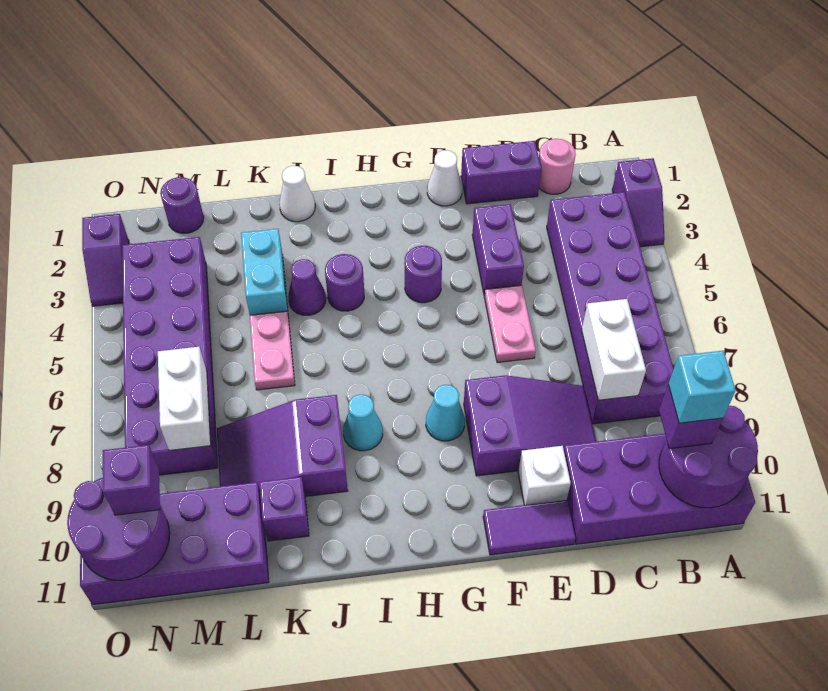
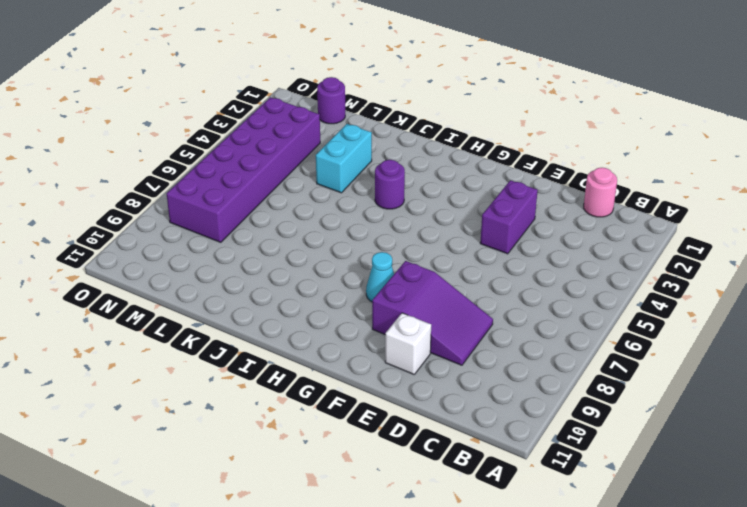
none -> purple 1x2 slope [612,158,665,247]
none -> purple 2x4 brick [564,434,755,544]
none -> purple 2x6 brick [547,192,674,424]
none -> purple 1x2 brick [461,141,541,204]

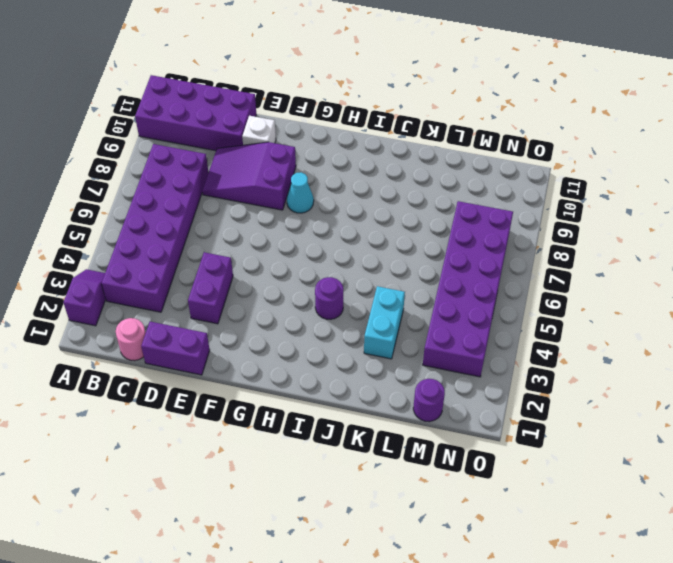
none -> pink 1x2 plate [484,285,536,363]
none -> purple 1x2 tile [483,500,576,555]
none -> white 1x1 cone [427,150,462,206]
none -> purple 1x1 round brick [405,246,442,303]

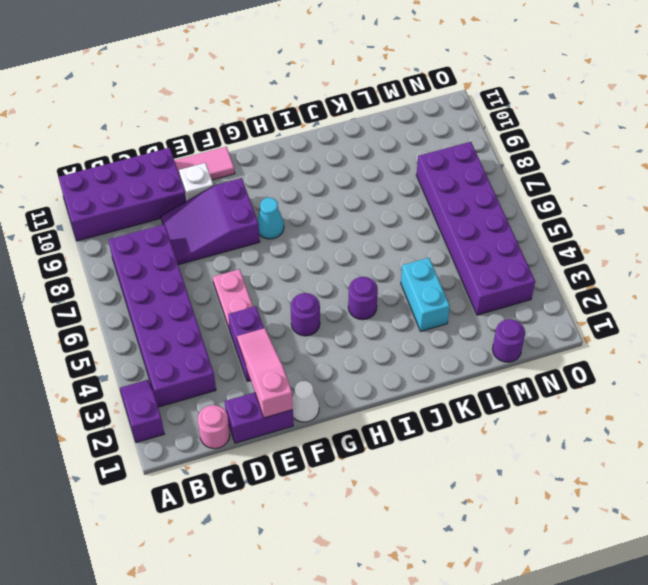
pink 1x3 slope [237,328,293,418] -> none
pink 1x2 tile [174,147,235,180] -> purple 1x2 tile [483,500,576,555]
none -> cyan 1x1 cone [343,394,383,451]
none -> white 1x1 cone [279,166,315,222]
none -> purple 1x1 cone [288,259,326,315]
none -> purple 2x3 slope [217,395,348,497]

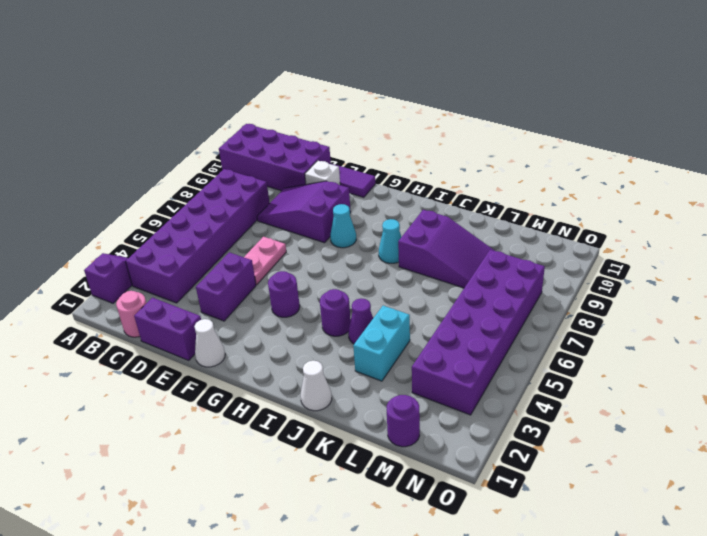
none -> pink 1x2 plate [250,311,295,390]
none -> purple 1x1 brick [260,477,309,541]
none -> purple 2x4 brick [80,482,269,605]
none -> purple 1x2 slope [82,214,129,306]

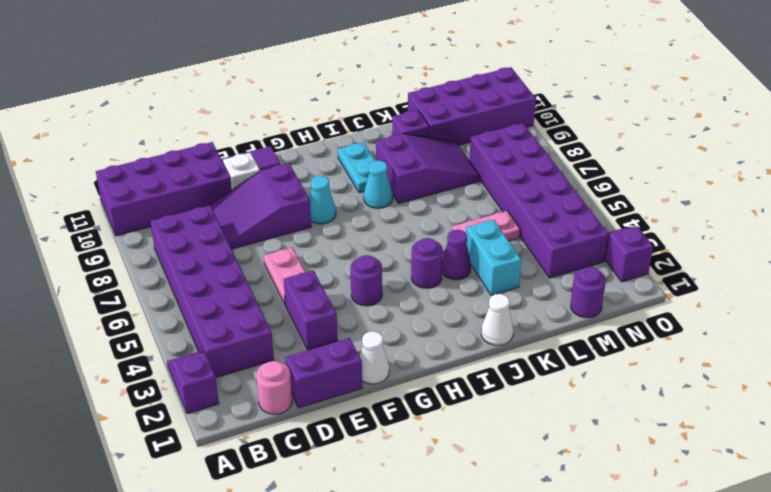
cyan 1x2 plate [338,142,375,193] -> none
pink 1x2 plate [452,211,520,241] -> pink 1x2 plate turned to [250,311,295,390]
none -> purple 2x2 round brick [659,406,758,508]
none -> white 1x2 brick [582,299,646,400]
none -> white 1x2 brick [158,347,211,451]
none -> purple 2x2 round brick [67,478,170,580]

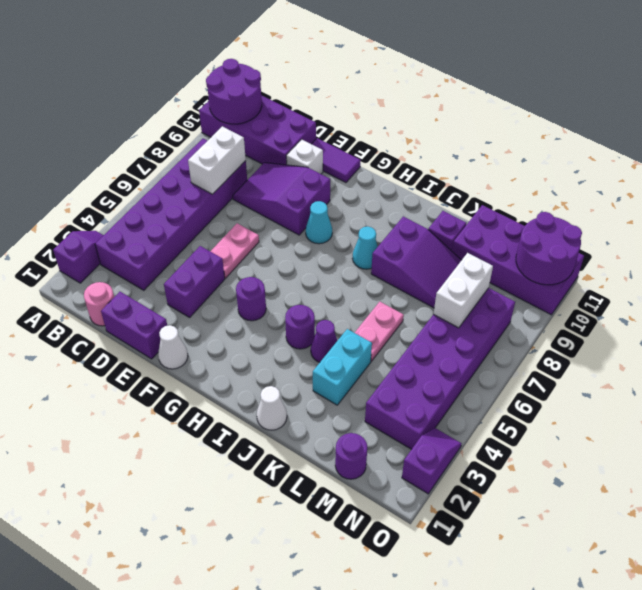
none -> purple 1x1 brick [659,385,723,449]
none -> purple 1x1 brick [103,445,160,515]
none -> cyan 1x1 brick [668,351,736,423]

